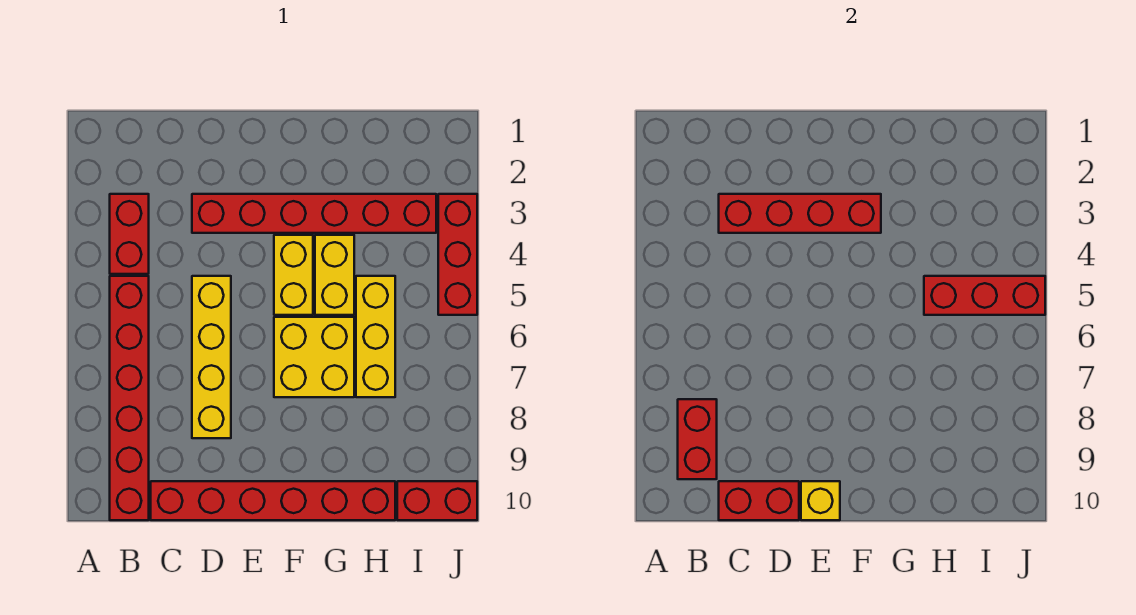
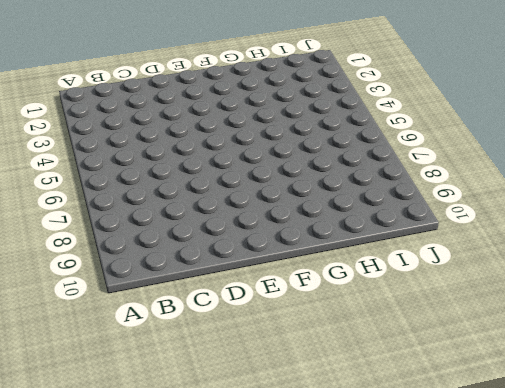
none -> red 1x2 brick [110,194,149,274]
none -> red 1x6 brick [110,276,149,520]
none -> red 1x6 brick [151,481,395,520]

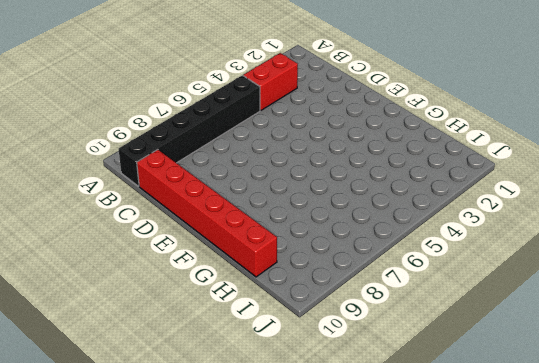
black 1x6 brick [119,75,260,186] -> red 1x6 brick [110,276,149,520]
none -> red 1x6 brick [192,194,436,233]
none -> yellow 1x4 brick [192,276,231,438]
none -> yellow 1x2 brick [274,235,313,315]

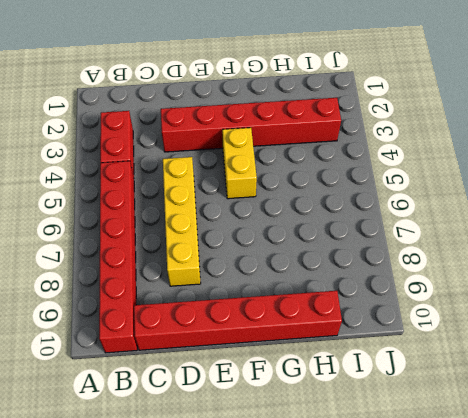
none -> yellow 2x2 brick [274,317,354,397]
none -> yellow 1x2 brick [315,235,354,315]
none -> yellow 1x3 brick [356,276,395,397]

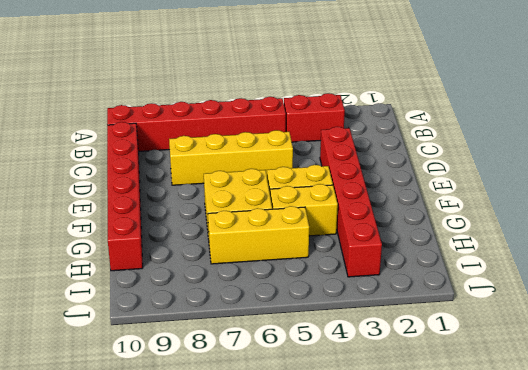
none -> red 1x2 brick [397,481,477,520]
none -> red 1x3 brick [438,194,477,315]
none -> red 1x2 brick [678,399,717,479]

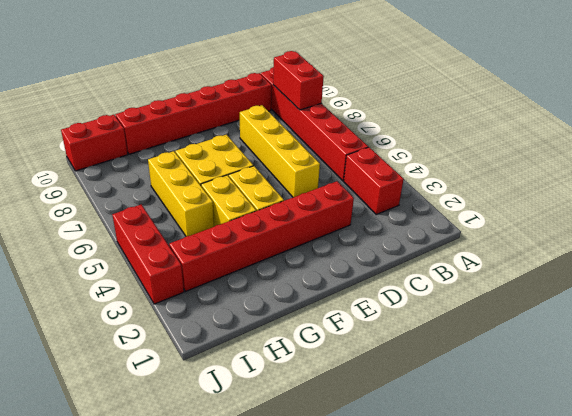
none -> red 1x4 brick [719,194,881,233]
none -> red 1x2 brick [719,481,799,520]
none -> yellow 1x1 brick [801,481,840,520]

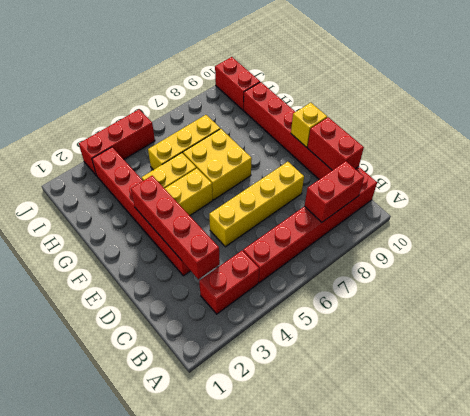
none -> red 1x3 brick [924,276,1045,315]

